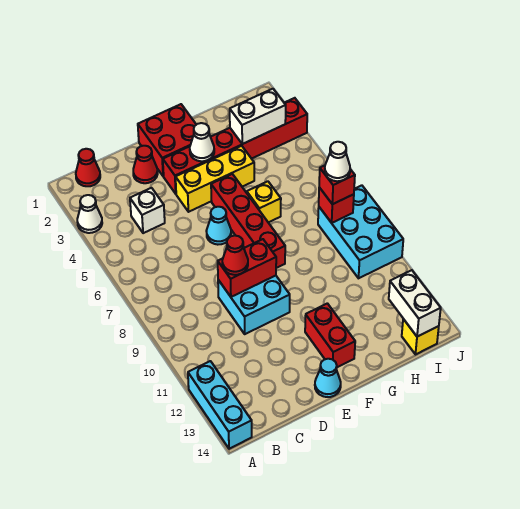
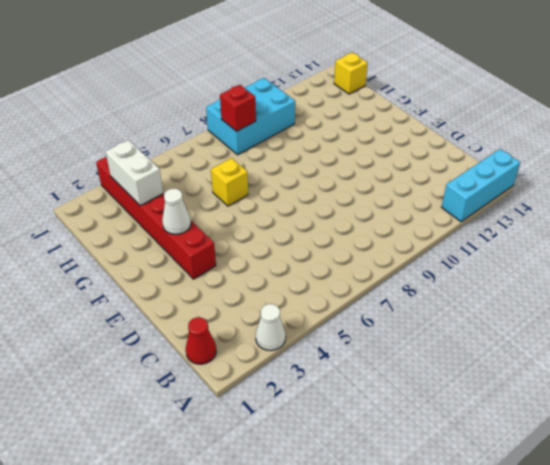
none -> white 1x1 brick [130,188,165,233]
none -> red 1x1 cone [133,146,158,183]
none -> cyan 2x2 brick [218,276,290,334]

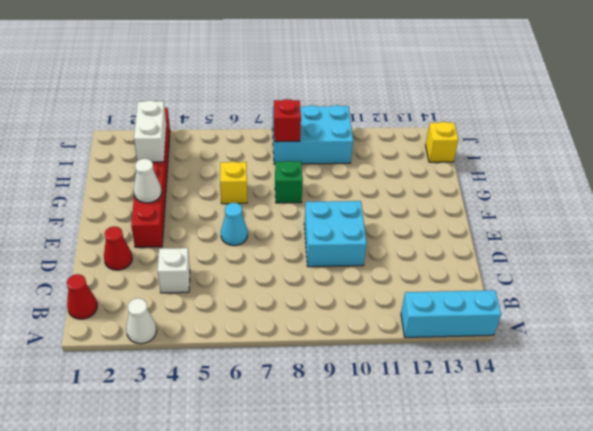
green 1x1 brick [275,161,303,203] -> none
none -> red 2x2 brick [138,104,196,176]
none -> yellow 1x3 brick [176,146,254,212]
none -> cyan 1x1 cone [315,359,341,397]

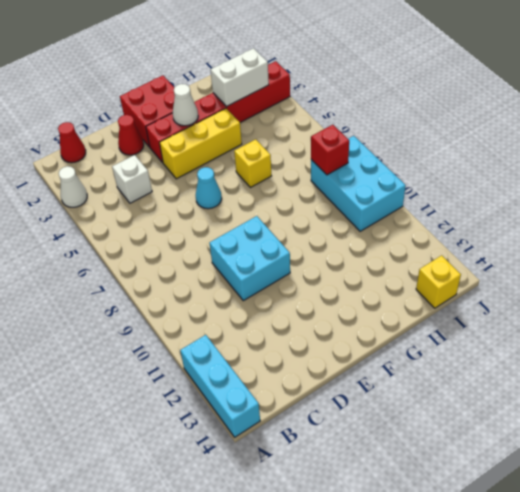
none -> cyan 1x1 cone [315,359,341,397]
none -> red 1x4 brick [211,174,285,268]
none -> red 1x2 brick [305,303,355,367]

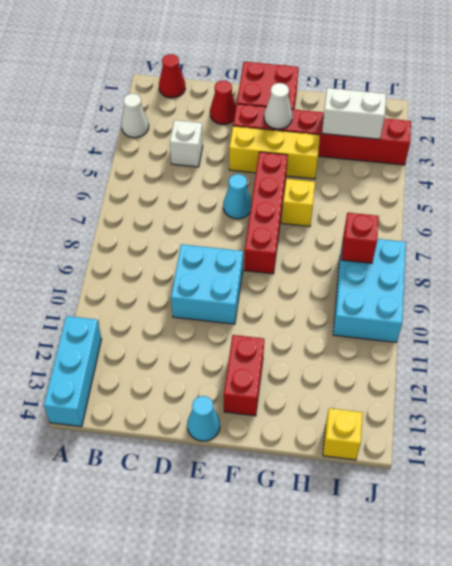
none -> red 1x2 brick [218,239,276,297]
none -> white 1x2 brick [389,270,441,337]
none -> red 1x1 cone [222,236,248,275]

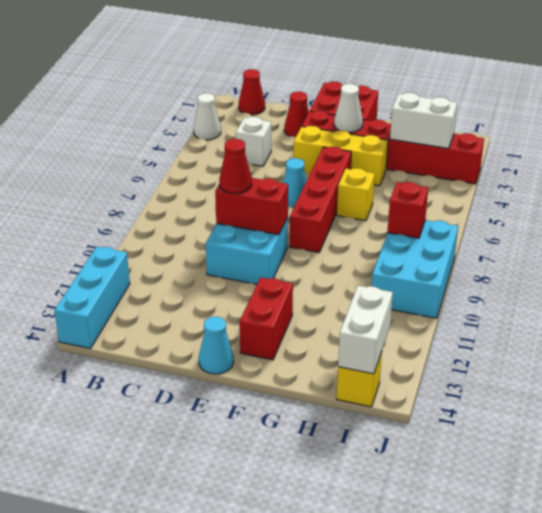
none -> red 1x1 brick [319,166,355,204]
none -> white 1x1 cone [325,142,350,181]

